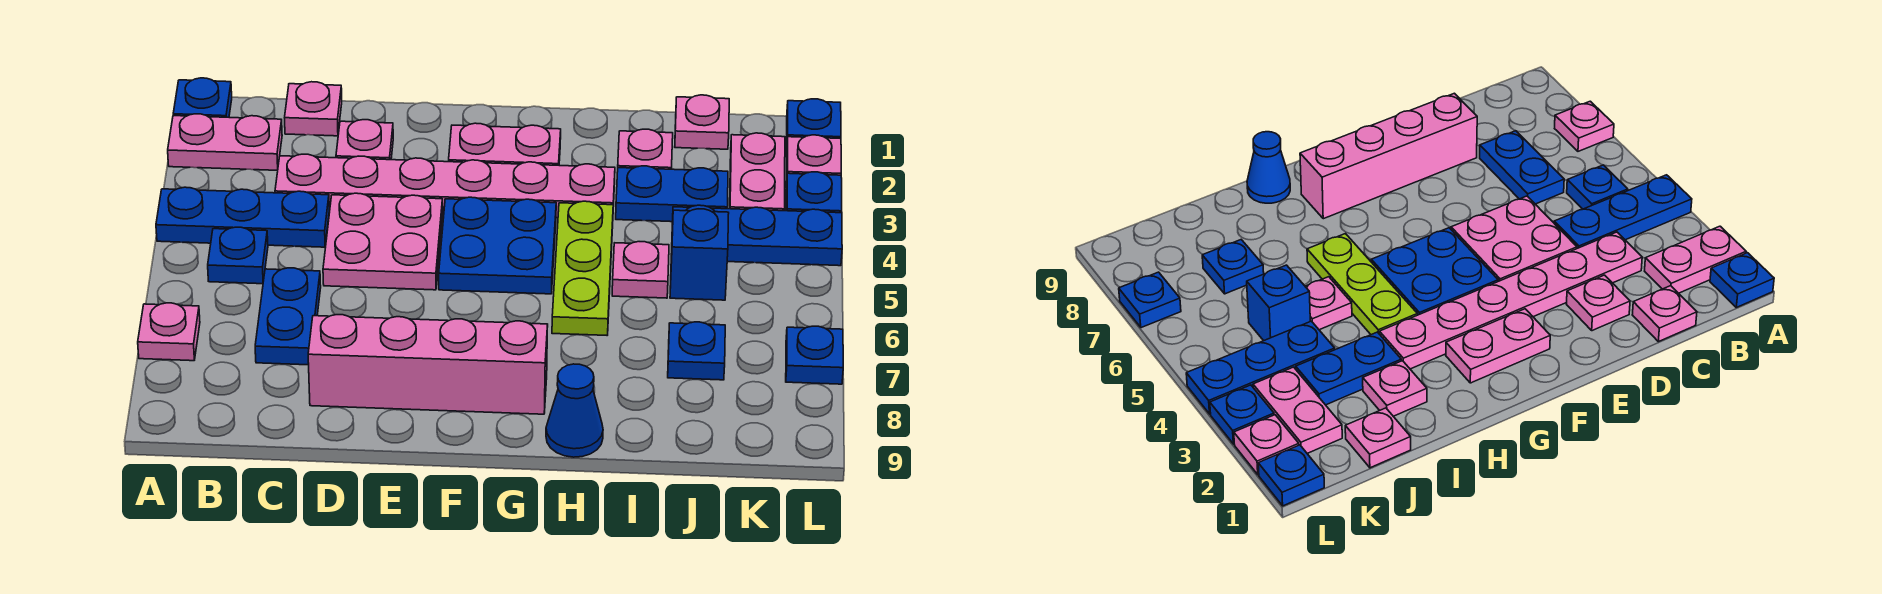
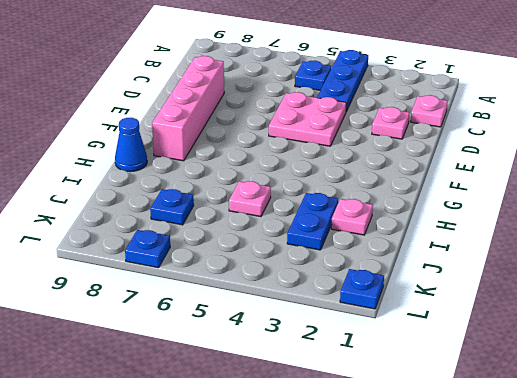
none -> blue 1x1 plate [173,78,232,117]
none -> pink 1x2 plate [168,114,282,170]
none -> pink 1x1 plate [138,303,200,361]

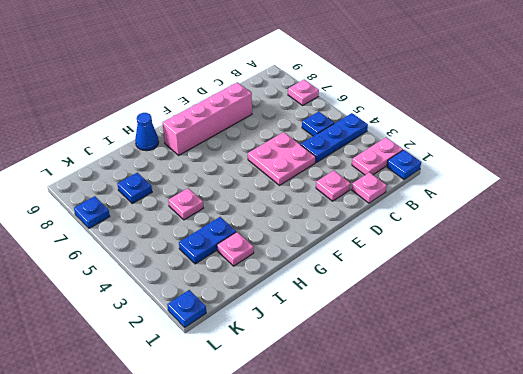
none -> pink 1x6 plate [275,154,615,218]
none -> blue 1x2 plate [255,268,321,365]
none -> pink 1x2 plate [449,123,561,165]

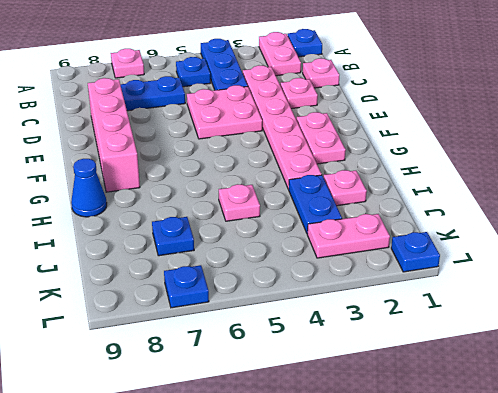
none -> blue 2x2 plate [439,197,556,294]
none -> lime 1x3 plate [552,201,613,335]
none -> pink 1x1 plate [675,95,729,149]

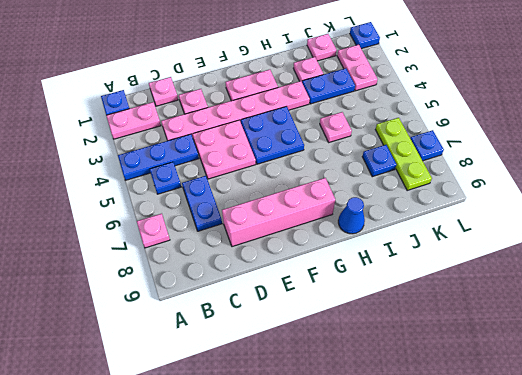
lime 1x3 plate [375,118,432,190] -> lime 1x3 plate moved to [552,201,613,335]
none -> blue 1x3 plate [672,205,842,266]
none -> blue 1x1 brick [670,209,729,300]
none -> pink 1x1 plate [786,135,841,187]

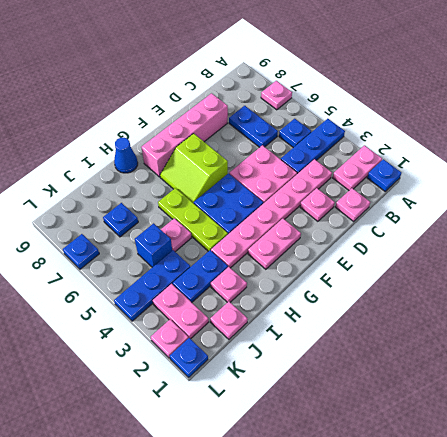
lime 2x2 slope [160,133,228,203] -> none
none -> blue 1x1 plate [786,172,842,213]

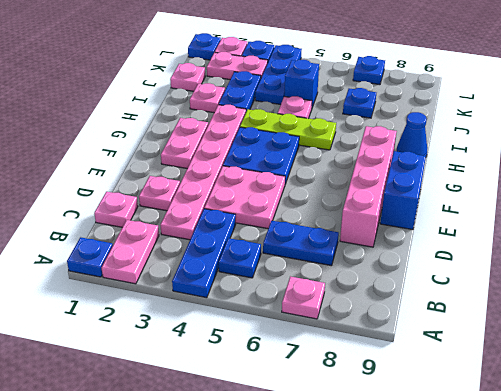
blue 1x2 brick [380,151,426,230] -> none

